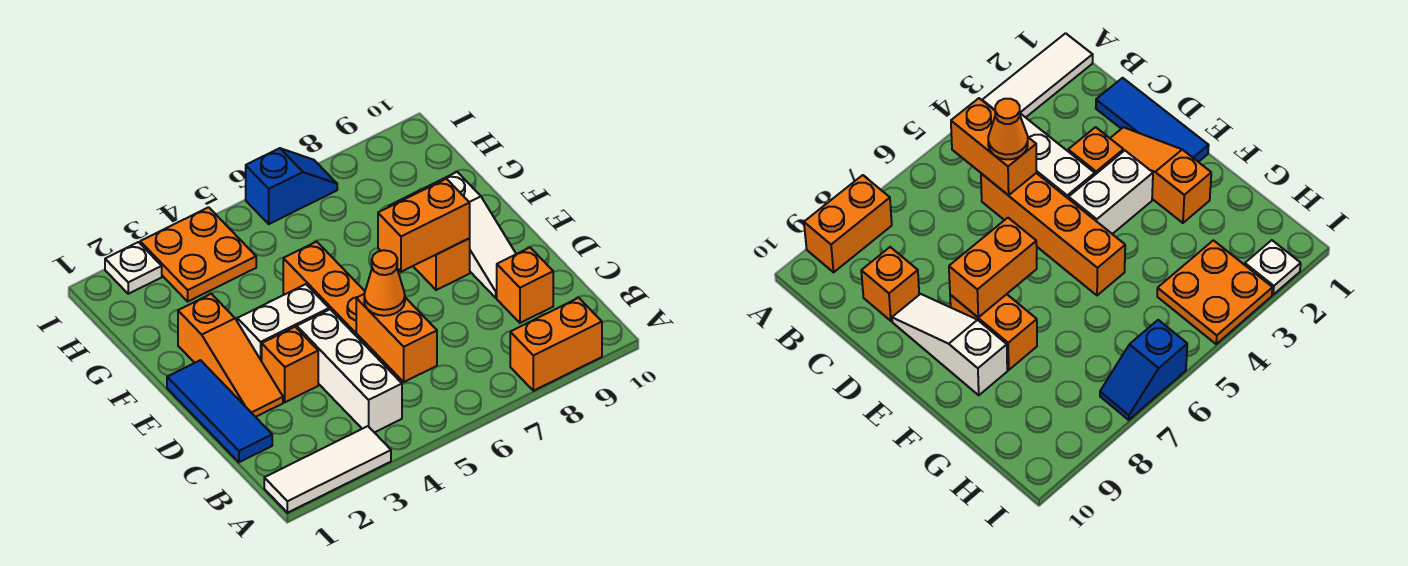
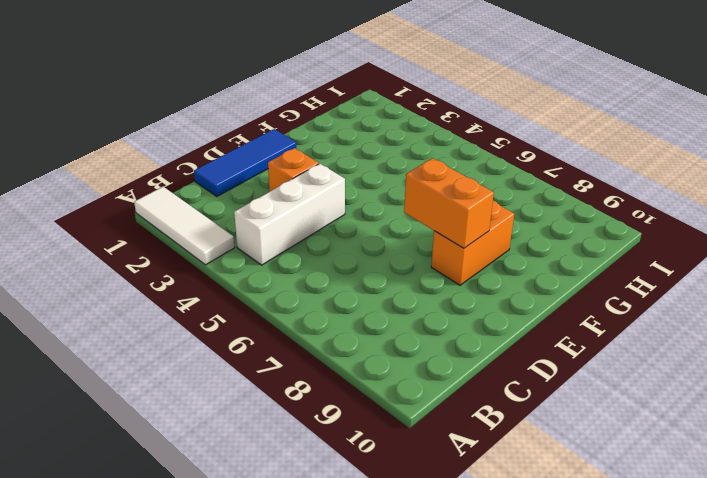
none -> orange 1x2 brick [510,298,602,391]
none -> orange 1x4 brick [283,242,402,382]
none -> orange 1x1 brick [497,248,553,323]

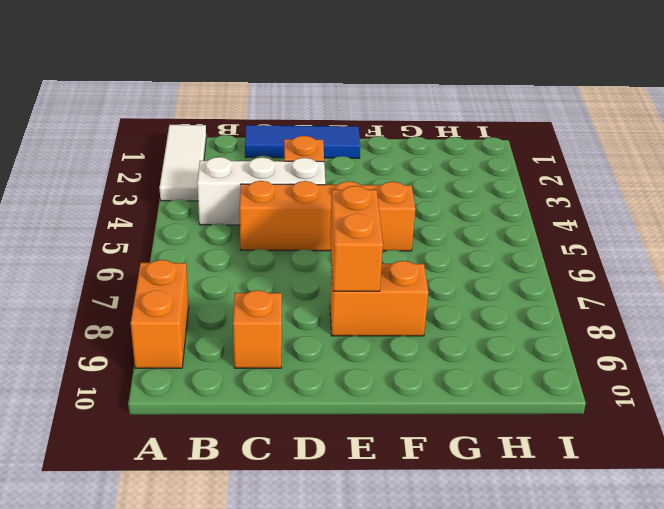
none -> orange 1x3 slope [178,294,283,417]
none -> white 1x3 slope [424,172,516,298]
none -> white 1x2 brick [237,284,329,361]

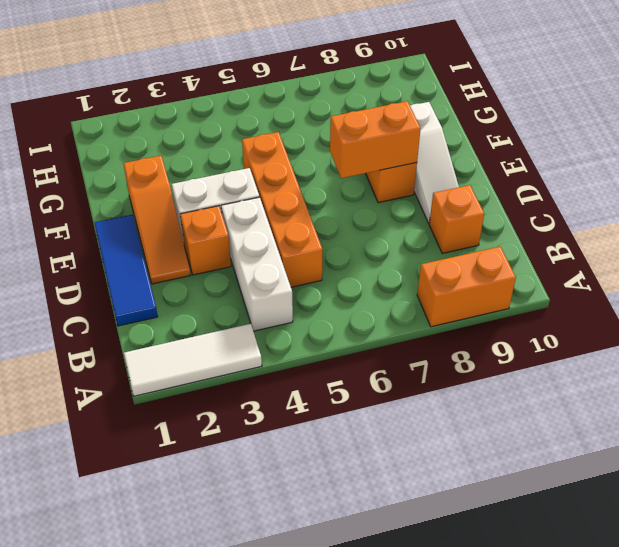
none -> orange 2x2 plate [140,207,256,301]
none -> white 1x1 plate [105,242,162,294]
none -> blue 1x2 slope [246,148,337,224]

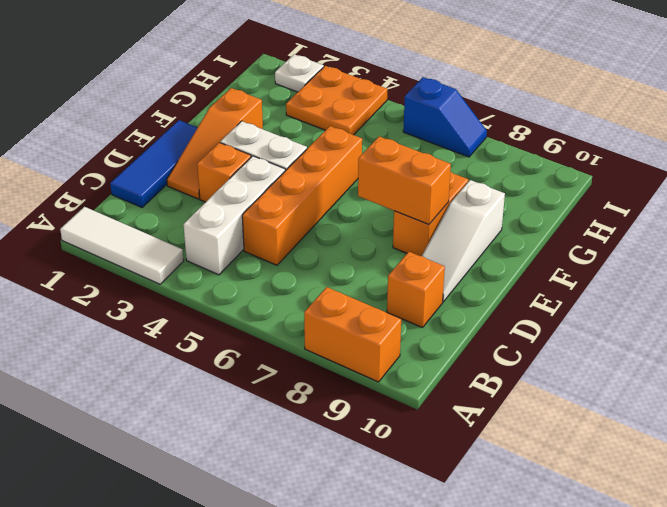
none -> orange 1x2 brick [356,294,437,382]
none -> orange 1x1 cone [364,250,405,316]

